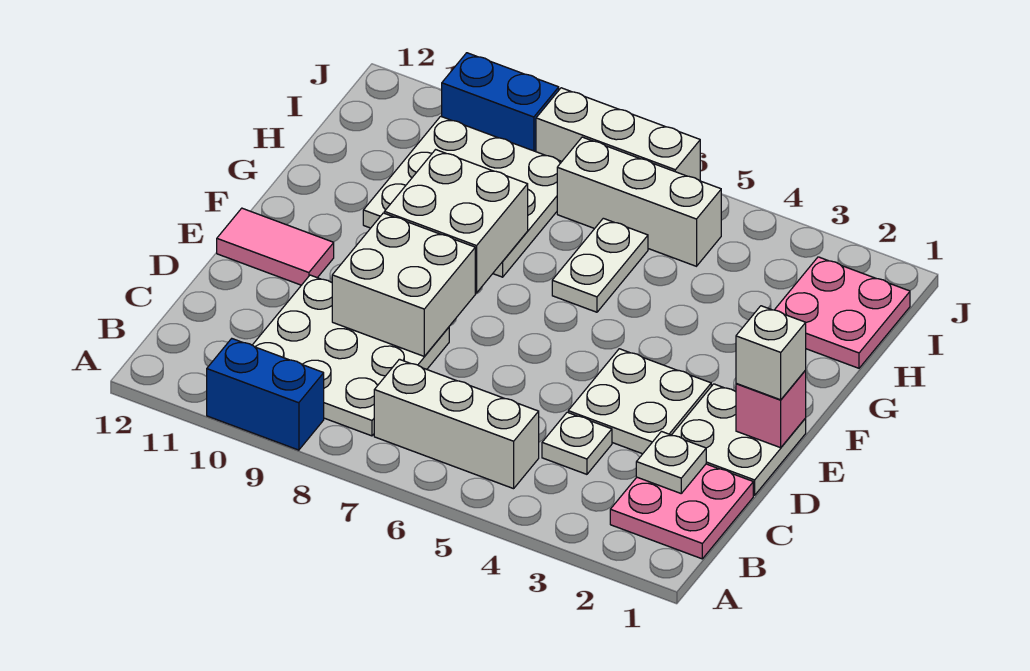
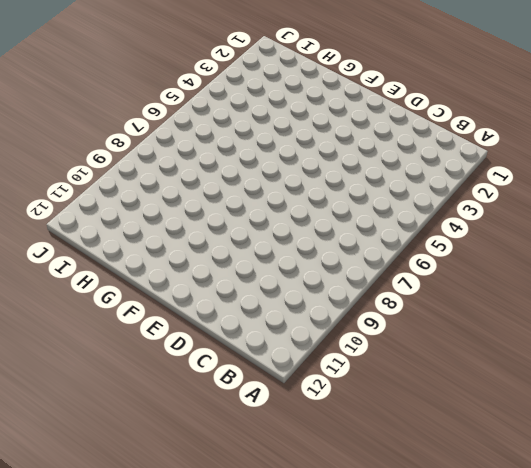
none -> blue 1x2 brick [207,339,324,450]
none -> pink 2x2 plate [610,464,753,559]
none -> white 1x3 brick [374,359,539,489]

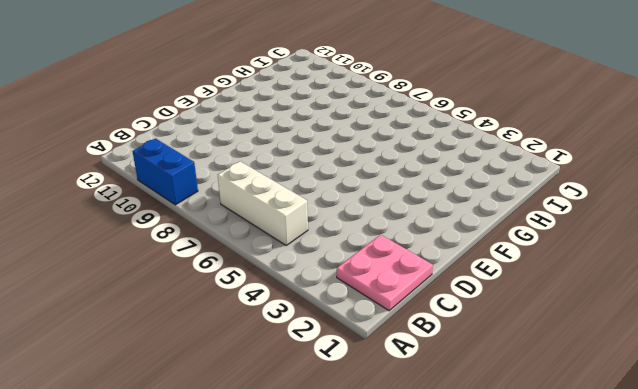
none -> white 3x3 plate [253,275,449,436]
none -> white 1x1 plate [542,412,612,474]
none -> white 2x2 plate [672,384,806,495]

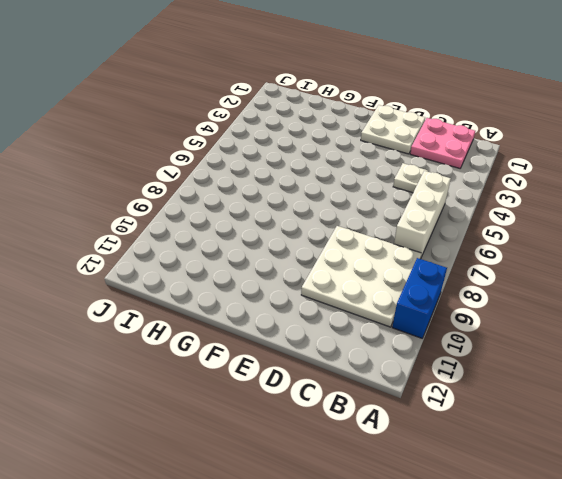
none -> white 2x2 plate [568,349,711,454]
none -> pink 1x2 tile [217,208,334,285]
none -> white 1x2 plate [552,218,648,312]

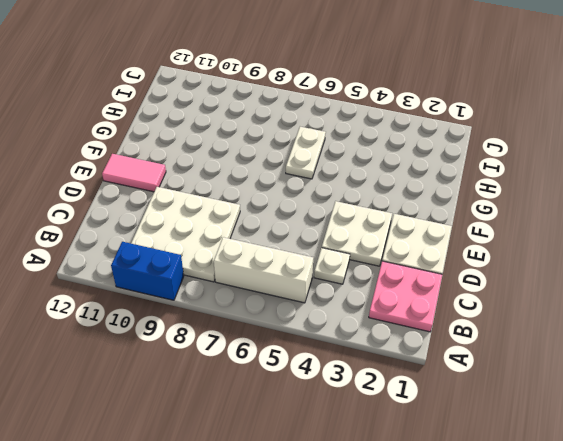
none -> white 3x3 plate [363,116,562,277]
none -> pink 2x2 plate [775,257,910,368]
none -> white 1x3 brick [557,137,721,266]

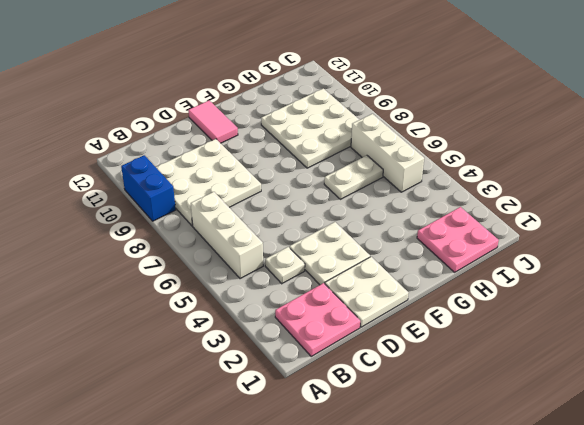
none -> white 1x3 brick [536,88,700,181]
none -> blue 1x2 brick [442,53,559,152]
none -> white 1x1 plate [636,432,706,493]

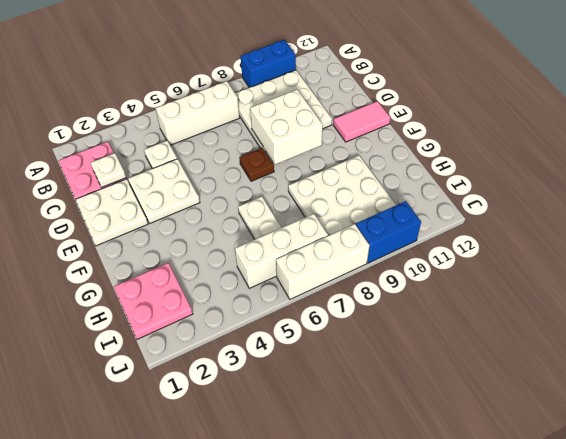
brown 1x1 plate [239,148,274,181] -> none
none -> pink 1x1 brick [736,371,806,448]
none -> white 2x2 brick [384,150,528,293]
none -> white 1x1 brick [736,306,806,400]

